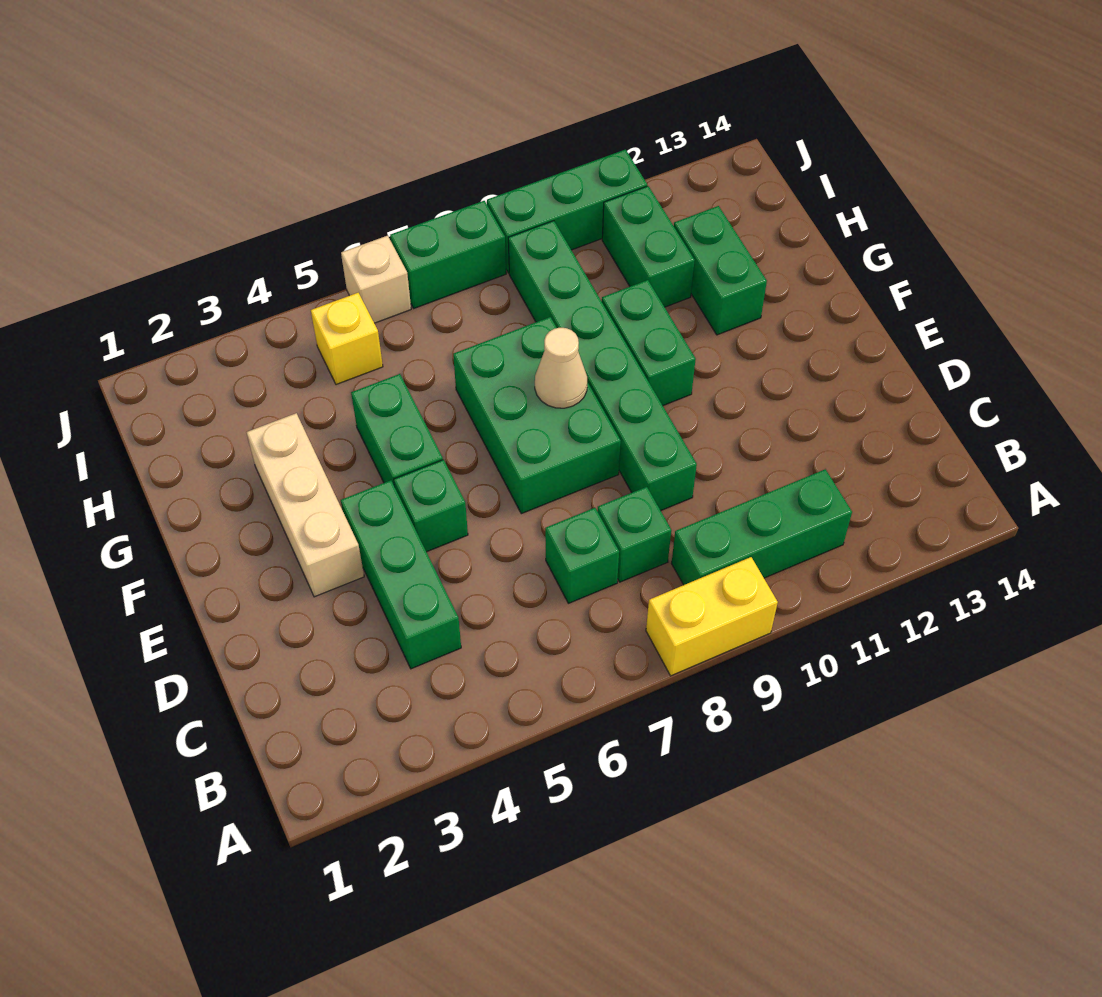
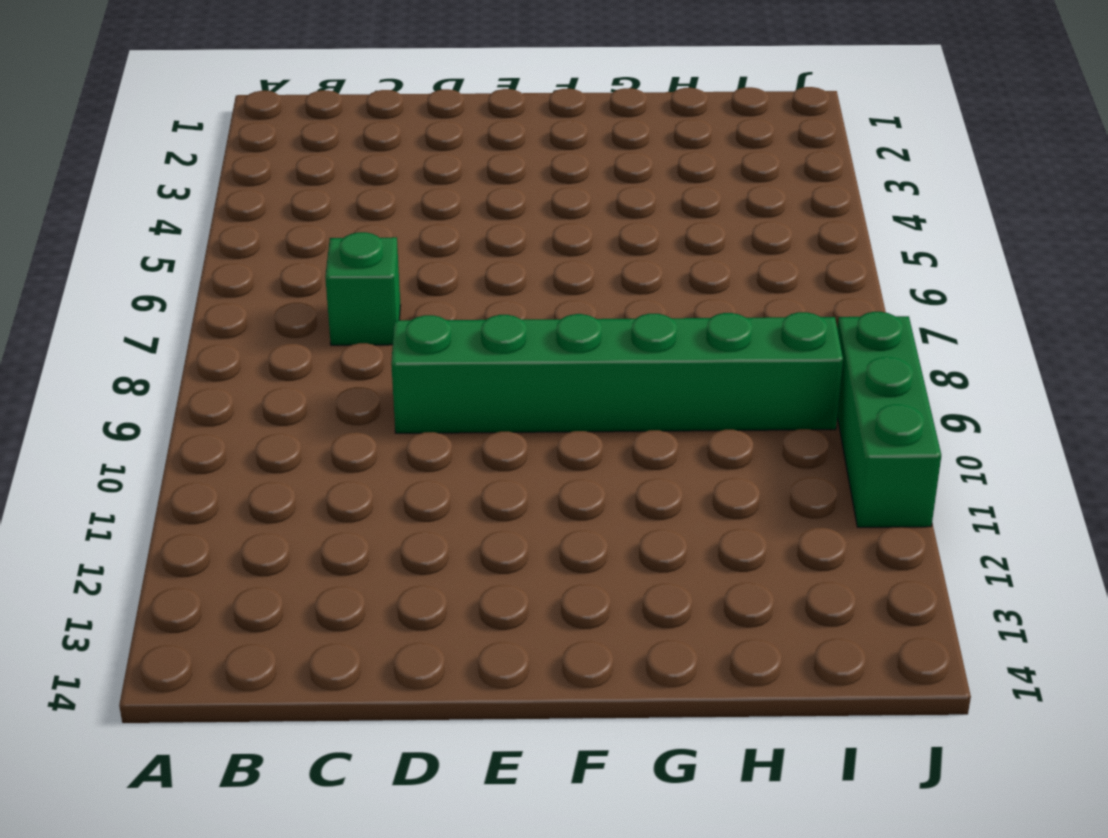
none -> yellow 1x2 brick [646,557,778,676]
none -> green 1x3 brick [672,469,852,585]
none -> green 1x3 brick [341,480,461,669]

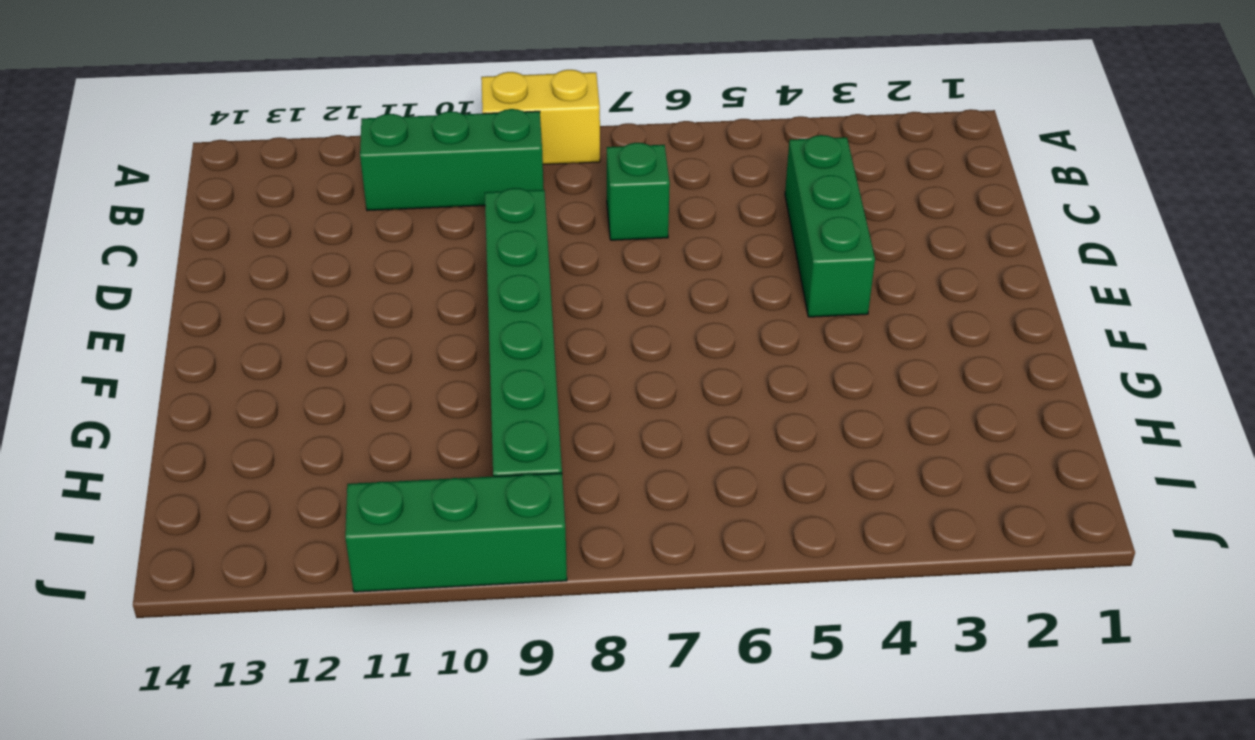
none -> green 1x1 brick [598,487,671,582]
none -> tan 1x3 brick [246,413,364,597]
none -> green 1x1 brick [394,460,468,552]

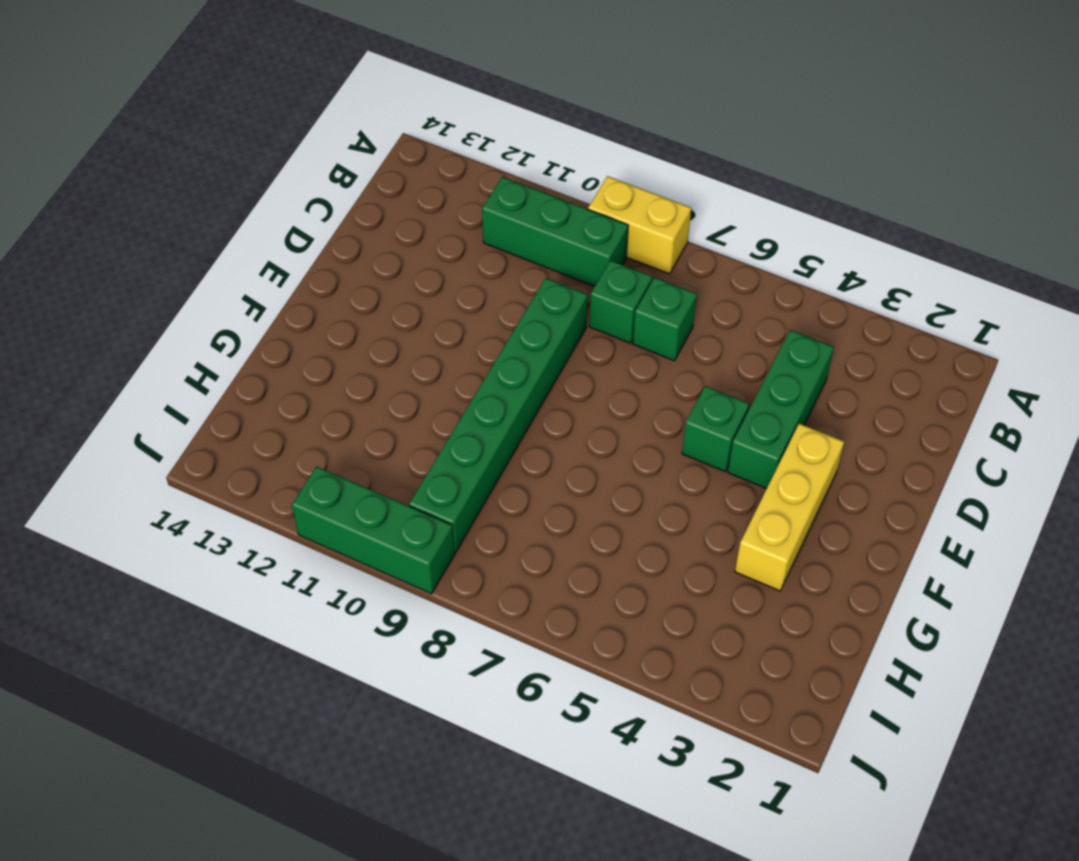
yellow 1x3 brick [735,424,844,591] -> tan 1x3 brick [246,413,364,597]
none -> green 2x3 brick [453,317,621,514]
none -> green 1x2 brick [351,374,443,487]
none -> green 1x2 brick [602,280,696,406]

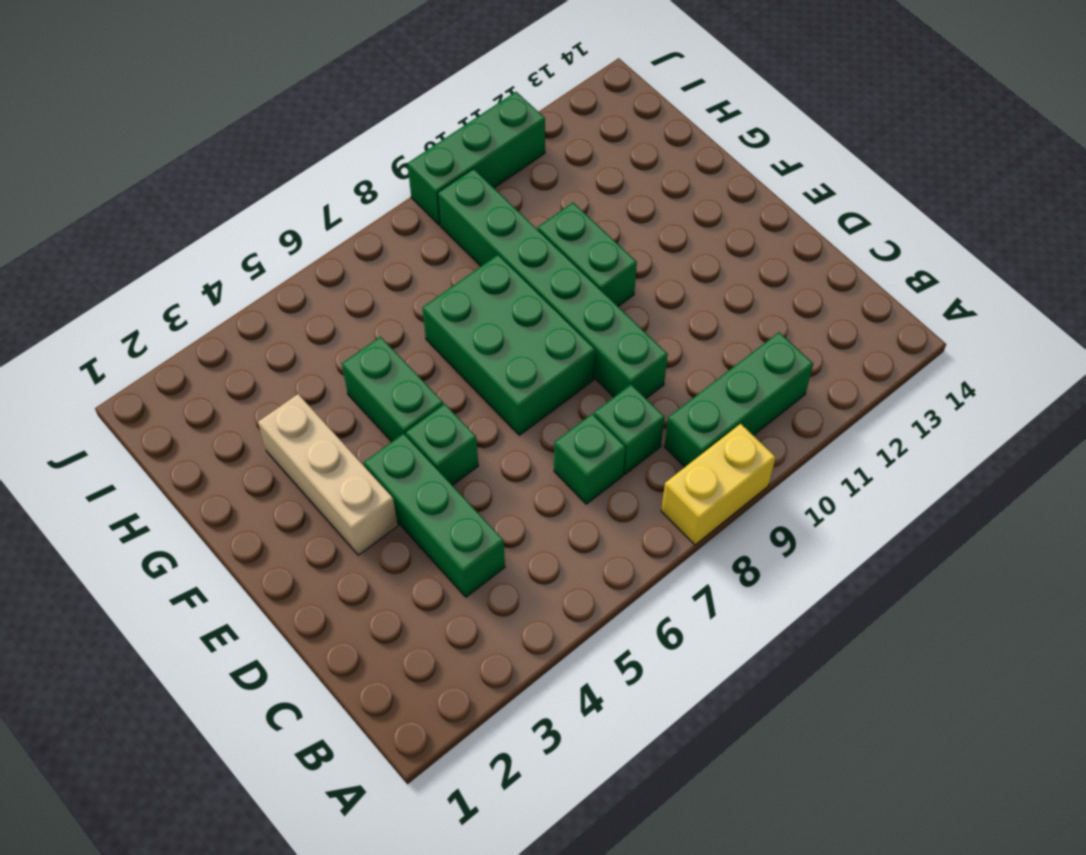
none -> green 1x2 brick [674,206,767,335]
none -> green 1x2 brick [602,186,695,307]
none -> yellow 1x1 brick [311,293,383,385]

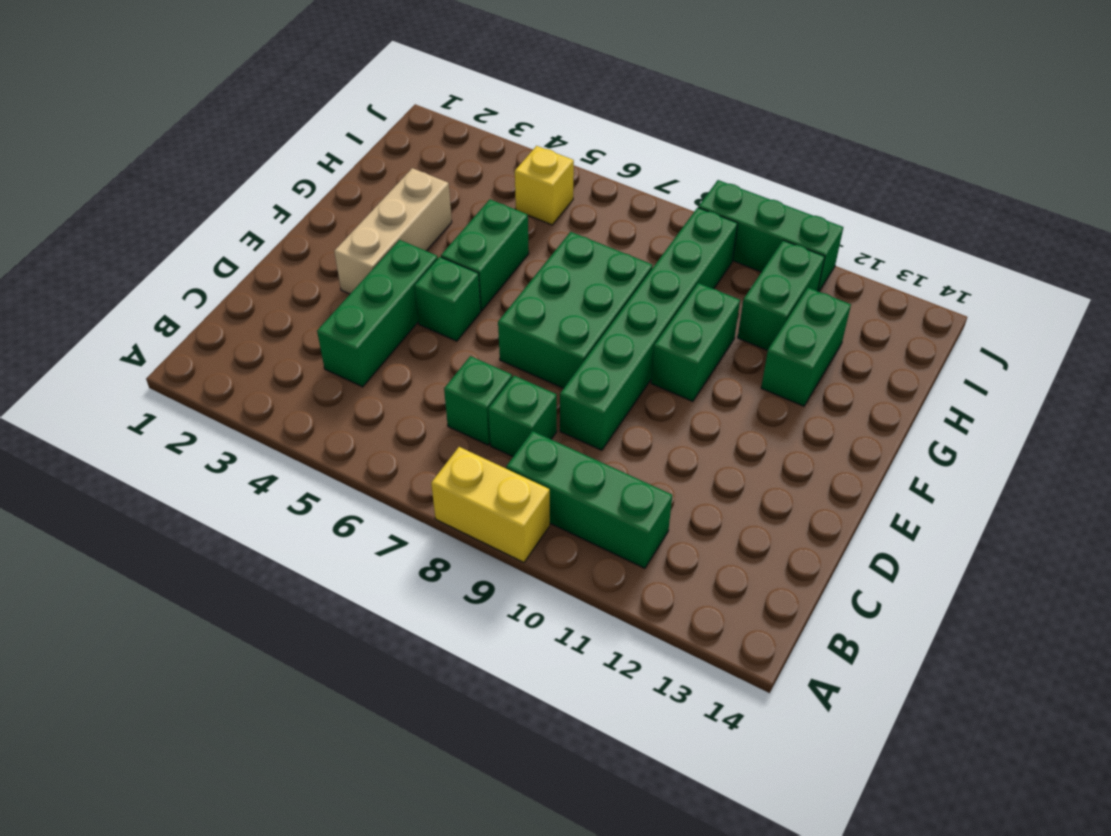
none -> tan 1x1 brick [341,236,411,323]
none -> green 1x2 brick [390,201,506,308]
none -> tan 1x1 cone [535,328,587,408]

